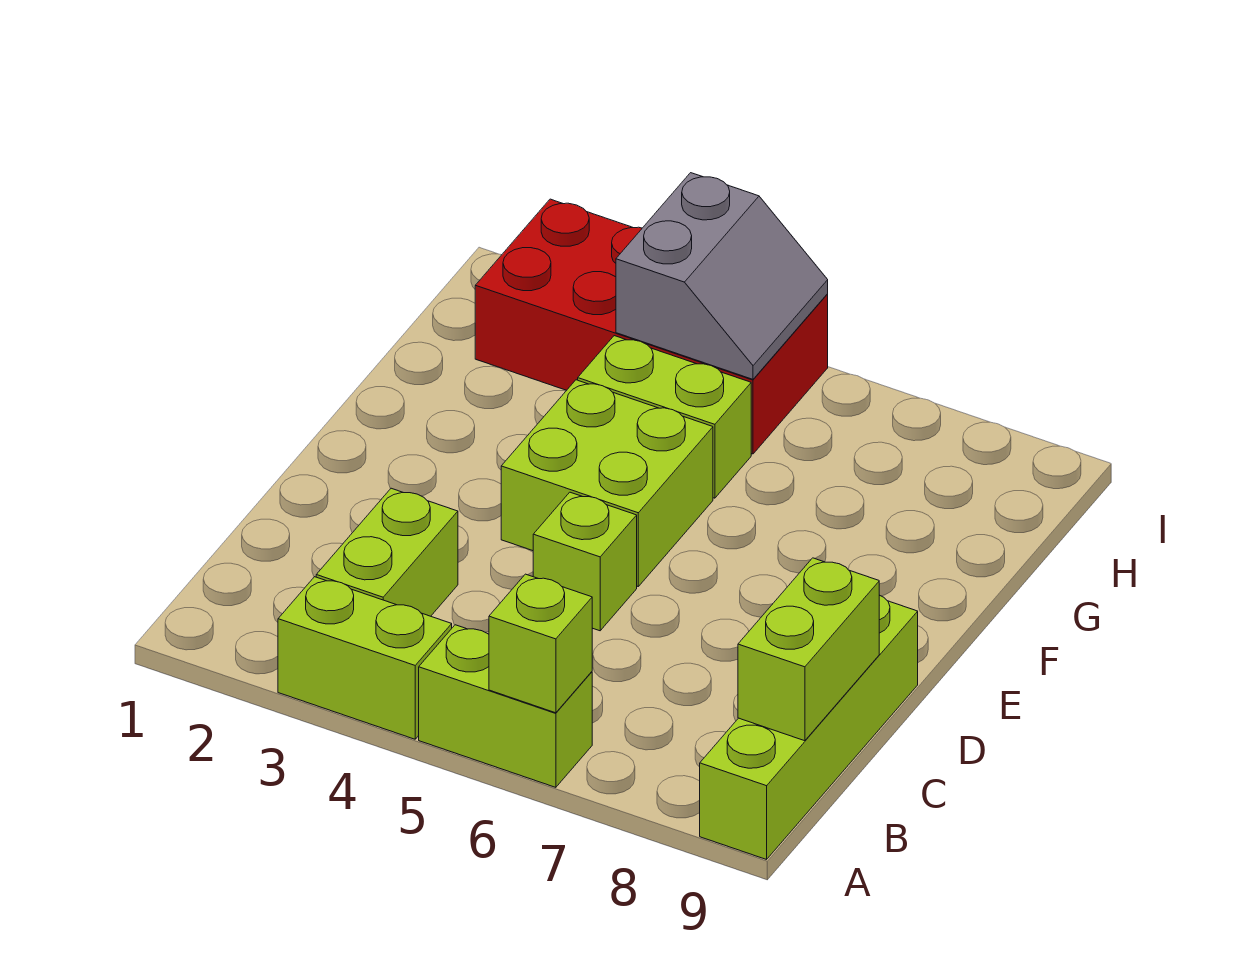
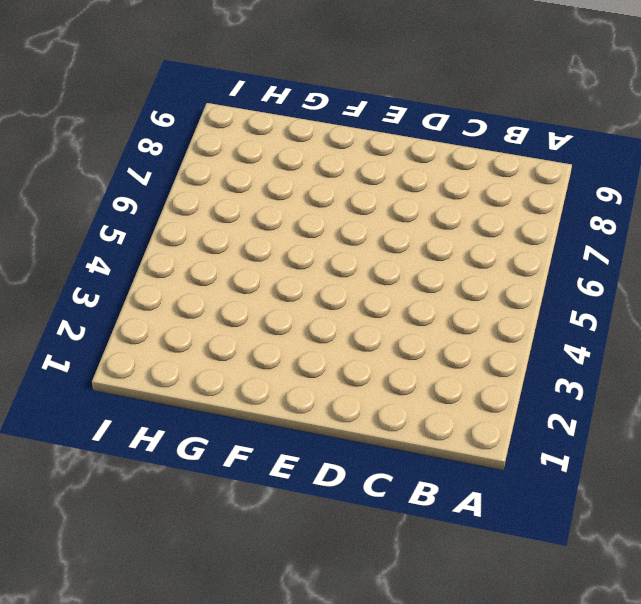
none -> lime 1x2 brick [278,577,452,739]
none -> lime 1x2 brick [419,625,592,787]

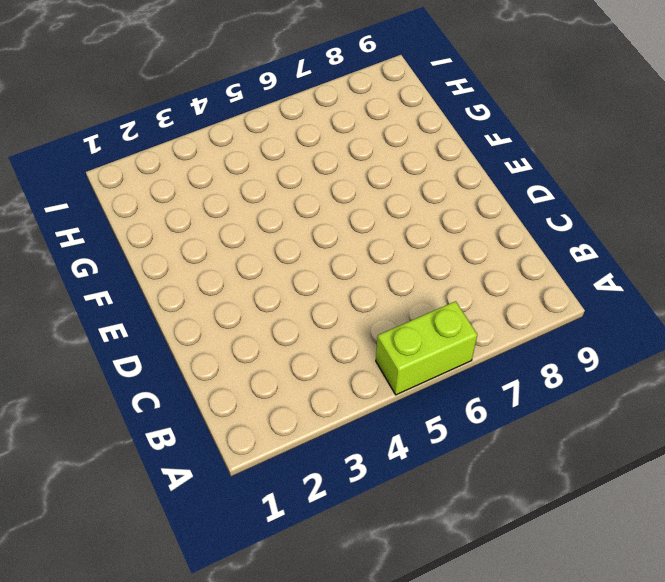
none -> lime 1x2 brick [278,577,452,739]
none -> lime 1x4 brick [700,595,918,860]

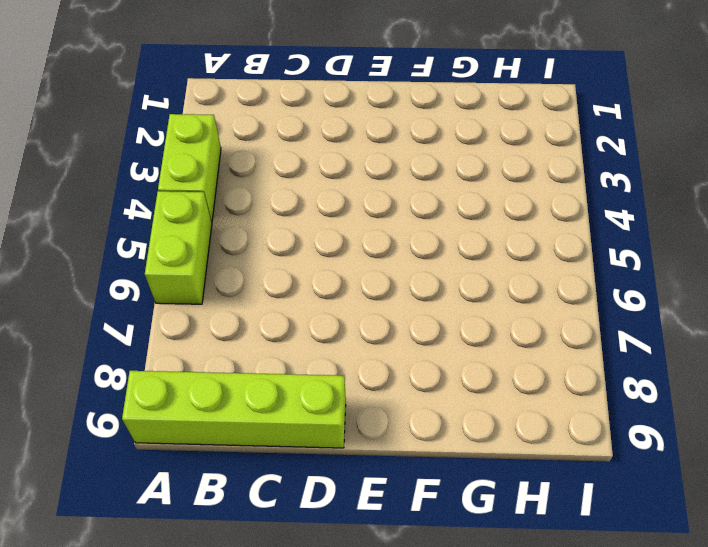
none -> lime 1x2 brick [316,488,458,616]
none -> lime 1x1 brick [533,492,637,631]

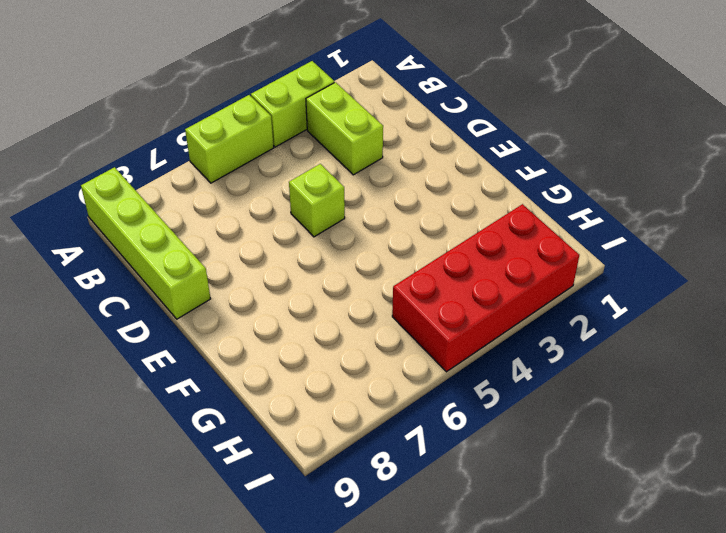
none -> lime 2x2 brick [501,380,713,586]
none -> lime 1x2 brick [578,336,751,498]

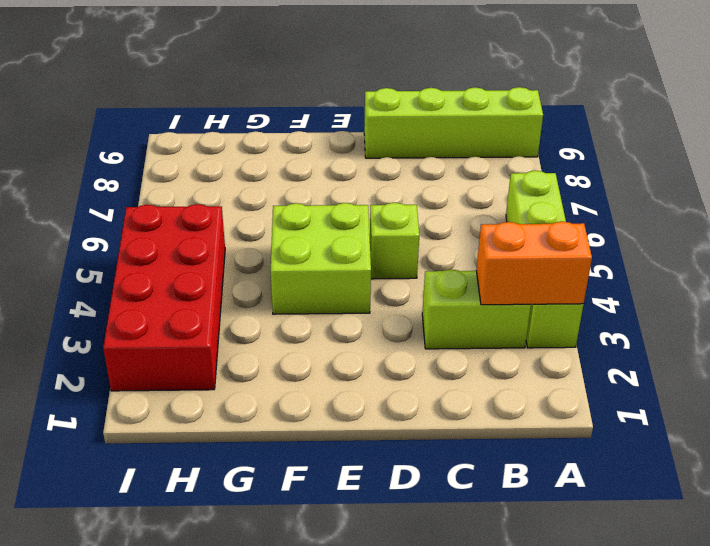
orange 1x2 brick [476,221,592,305] -> none
none -> lime 1x2 brick [578,336,751,498]
none -> lime 1x1 brick [489,574,592,713]

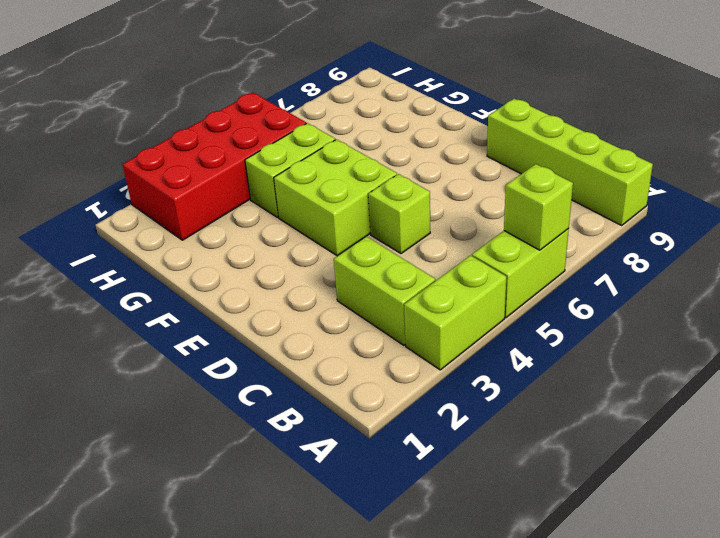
none -> lime 1x2 brick [738,558,879,741]
none -> grey 2x2 slope [616,173,828,379]

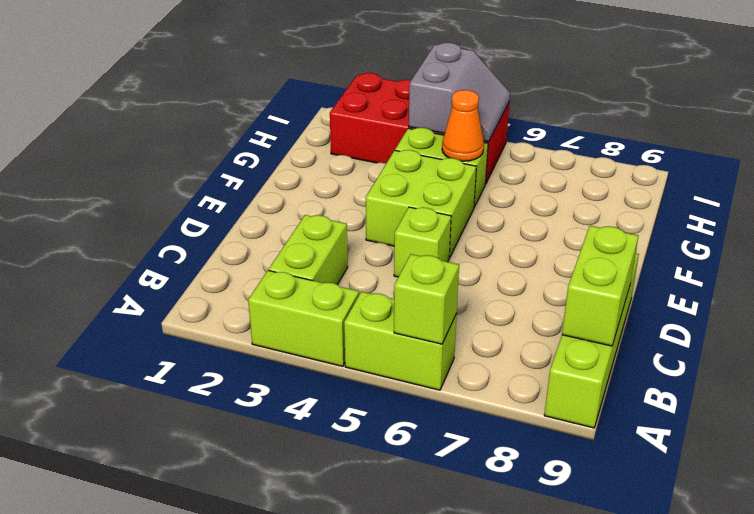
orange 1x1 cone [442,90,484,161] -> none

